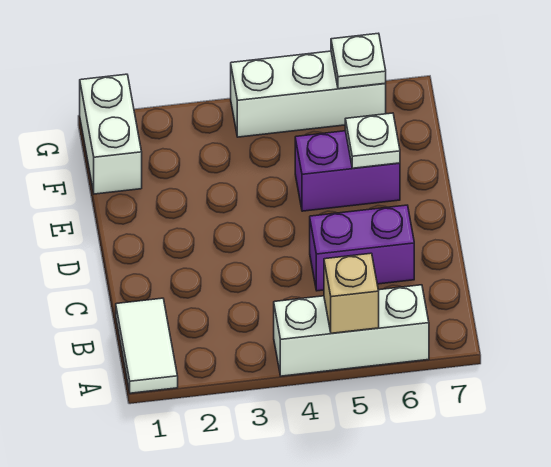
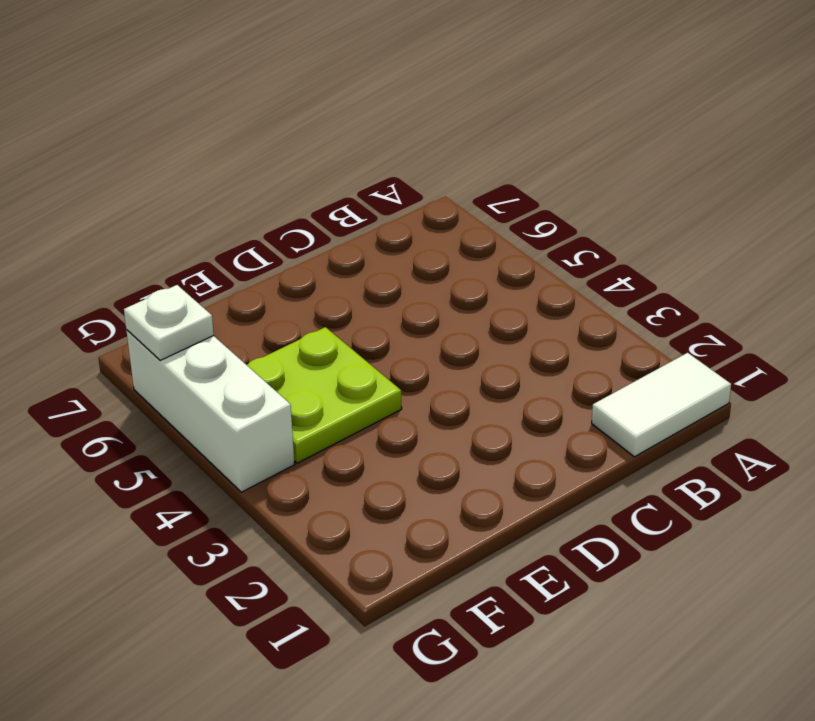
lime 2x2 plate [247,327,402,463] -> purple 1x2 brick [295,131,400,211]
none -> white 1x3 brick [274,285,429,376]
none -> purple 1x2 brick [310,205,414,291]

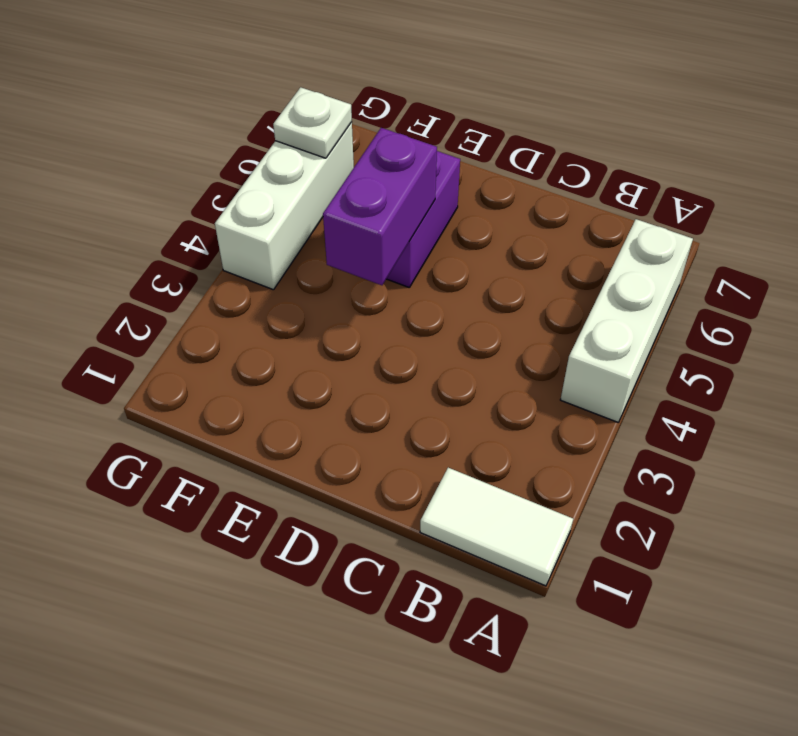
purple 1x2 brick [323,128,437,285] -> purple 1x2 brick moved to [310,205,414,291]
none -> white 1x2 brick [80,74,142,194]
none -> tan 1x1 brick [324,253,379,333]

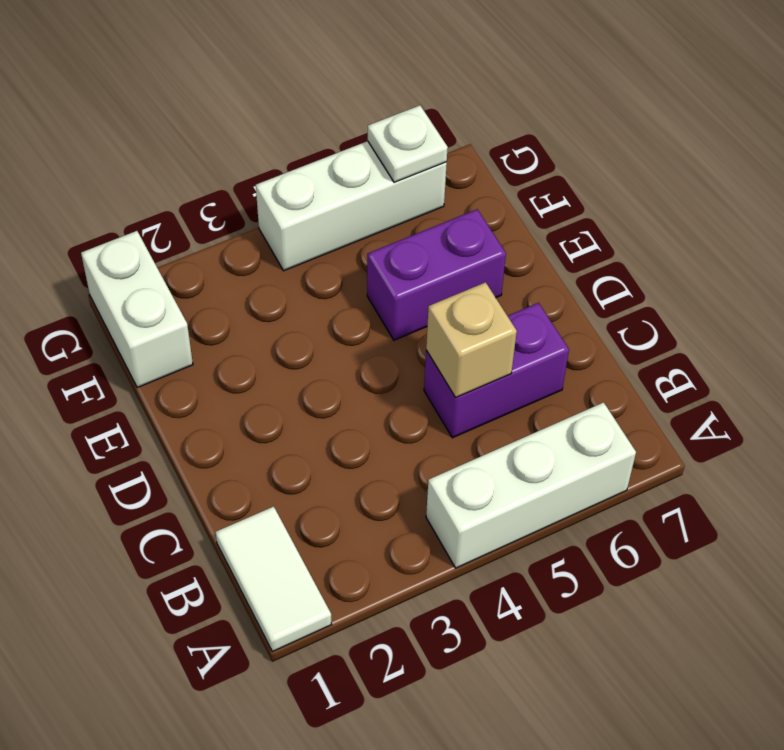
tan 1x1 brick [426,282,517,398] -> tan 1x1 brick moved to [324,253,379,333]
none -> white 1x1 plate [345,113,400,168]

